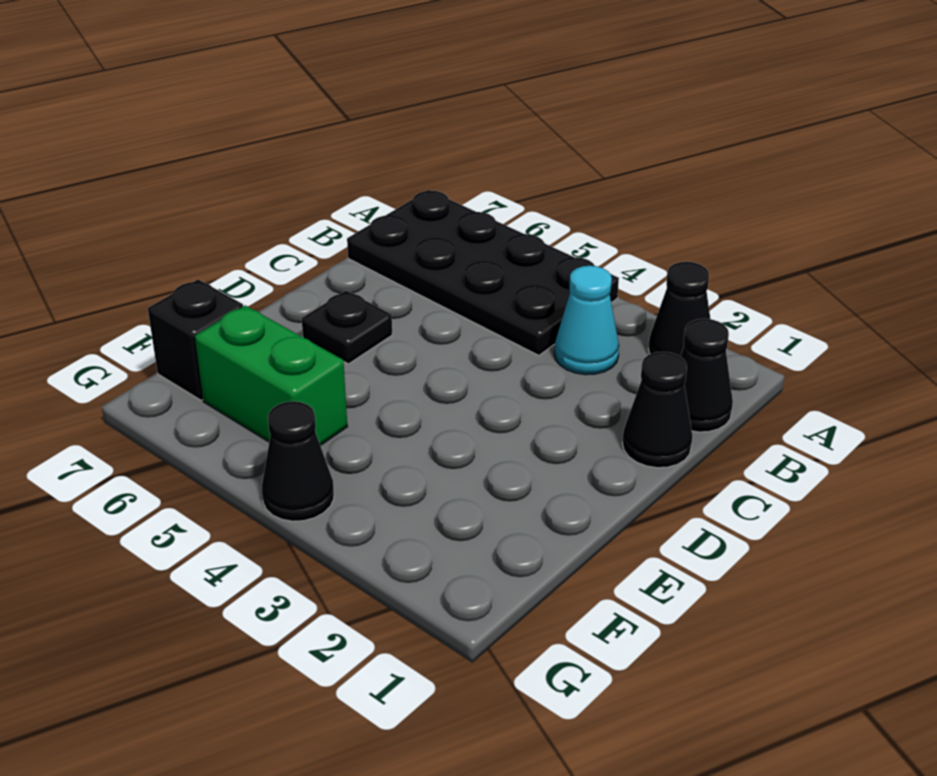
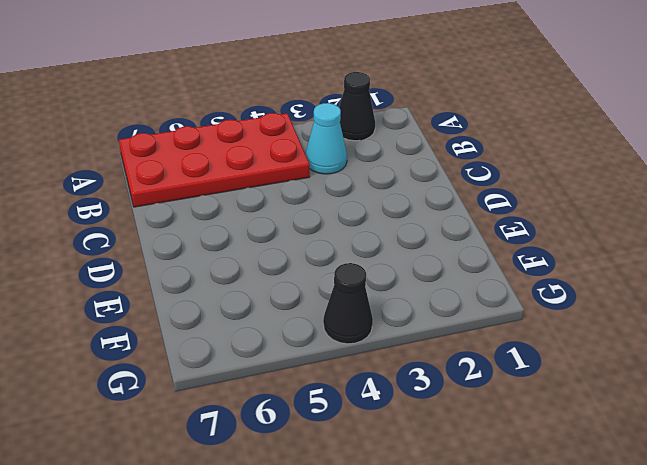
red 2x4 plate [119,113,310,207] -> black 2x4 plate [347,190,619,355]
none -> black 1x1 cone [680,319,733,432]
none -> black 1x1 cone [622,352,692,468]

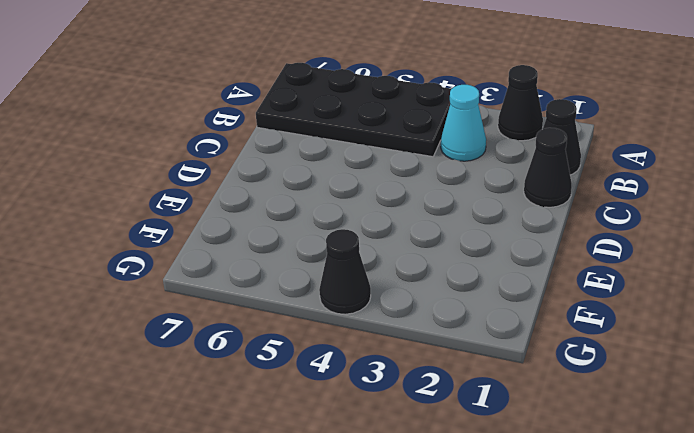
none -> black 1x1 plate [301,291,392,364]
none -> green 1x2 brick [195,305,347,446]

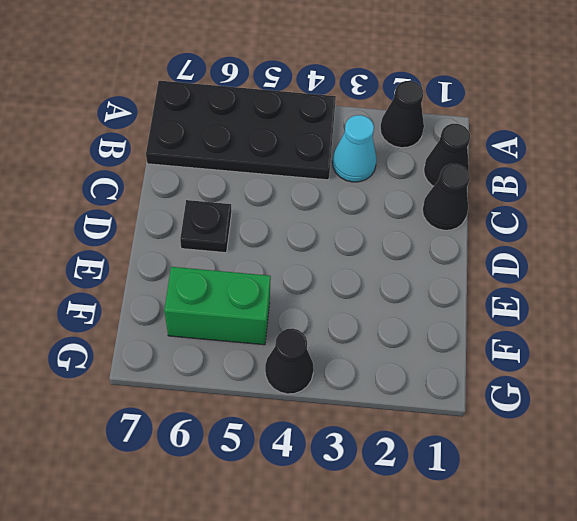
none -> black 1x1 brick [148,279,243,400]

